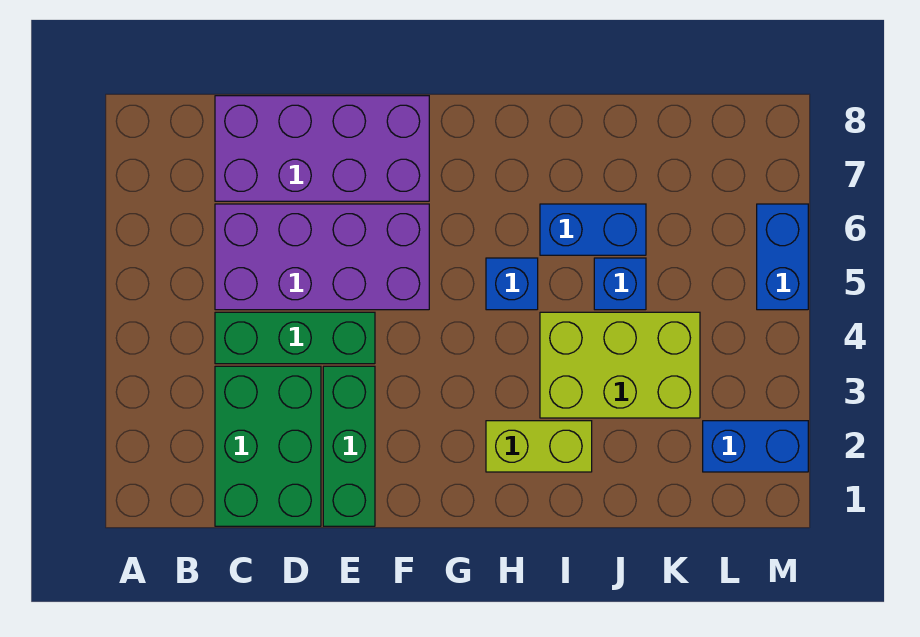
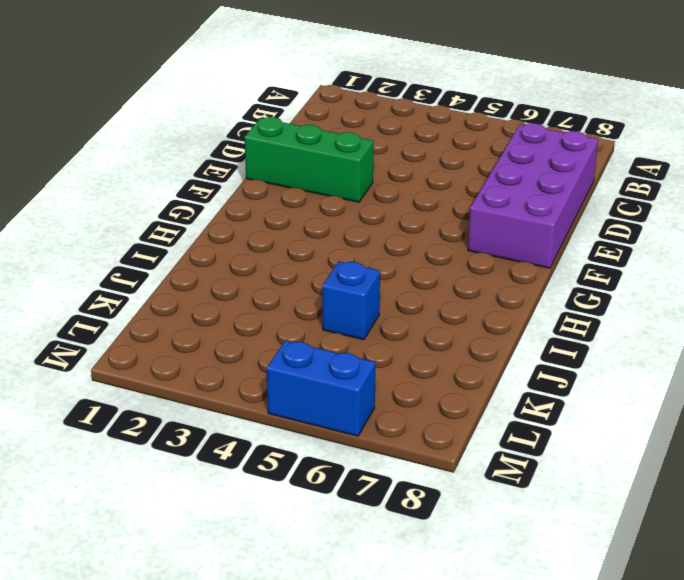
none -> green 2x3 brick [215,366,321,526]
none -> green 1x3 brick [215,312,375,364]
none -> purple 2x4 brick [215,204,429,310]

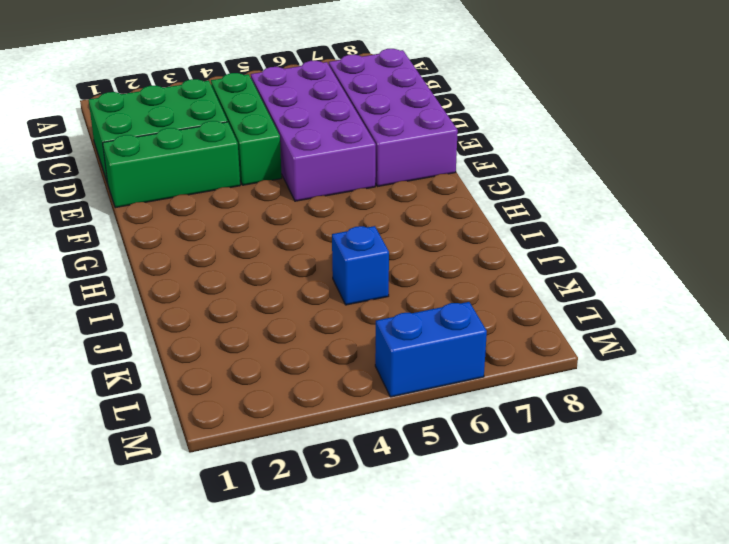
none -> lime 1x2 brick [486,421,592,472]
none -> blue 1x1 brick [486,258,538,310]
none -> lime 2x3 brick [540,312,700,418]

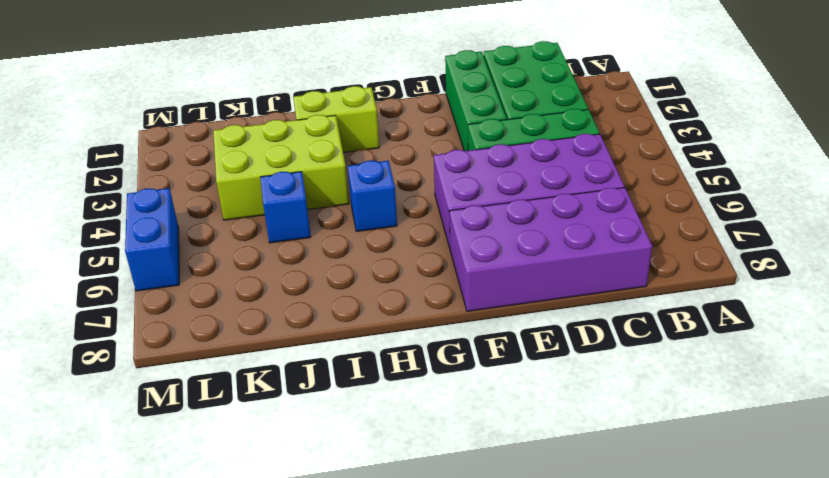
none -> blue 1x2 brick [540,204,646,255]
none -> blue 1x2 brick [703,421,808,472]

